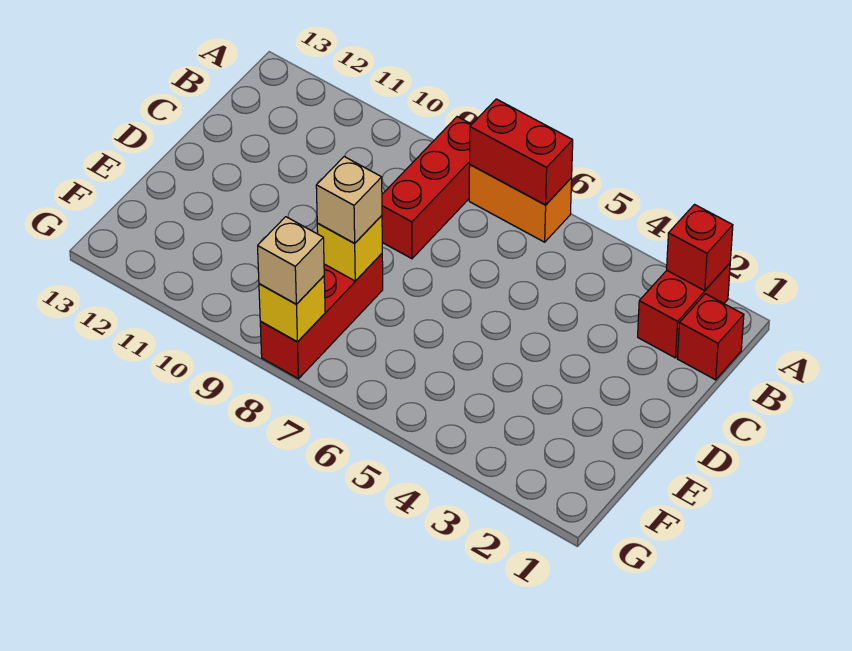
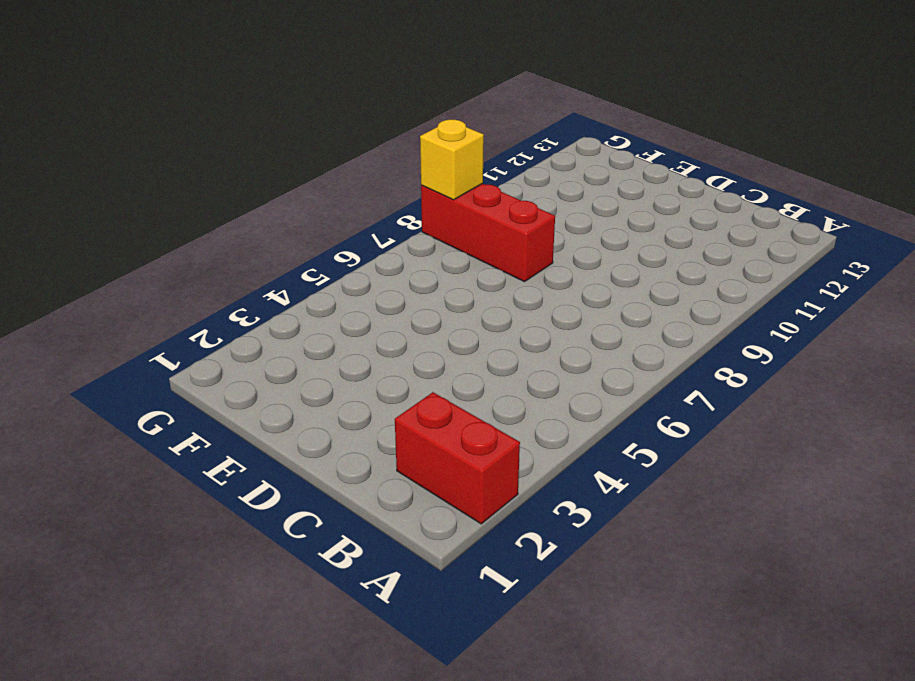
none -> orange 1x2 brick [469,165,572,242]
none -> red 1x3 brick [382,117,472,259]

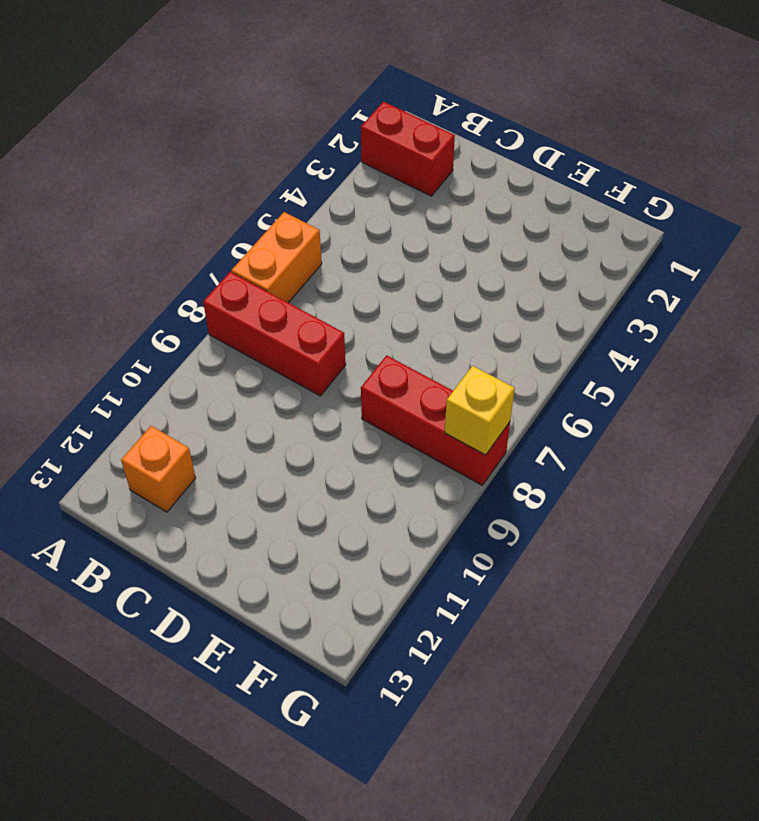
orange 1x1 brick [121,426,196,512] -> none
none -> red 1x1 brick [677,294,744,380]
none -> red 1x1 brick [667,205,733,290]

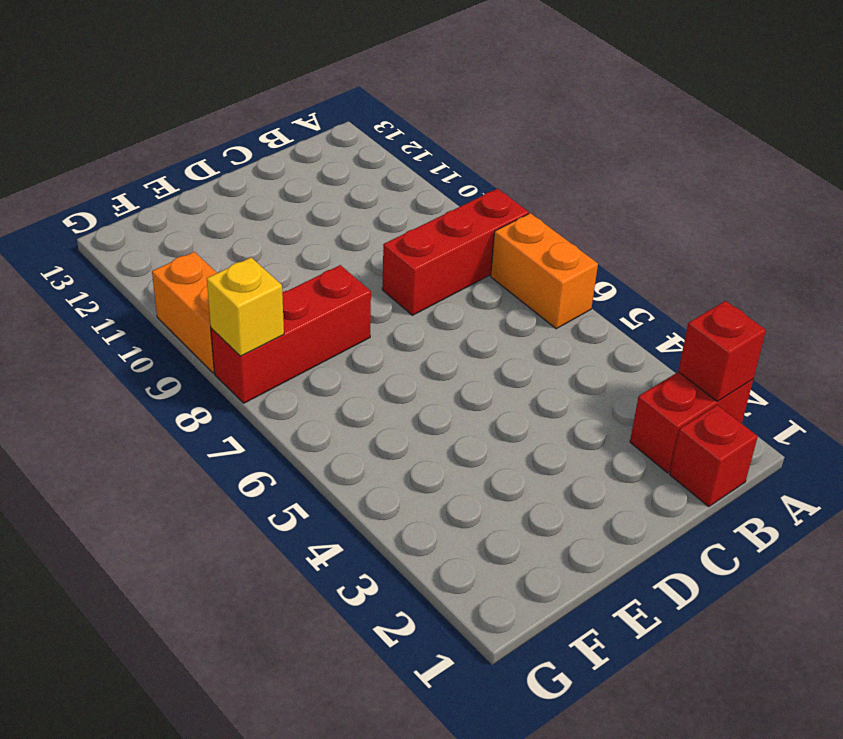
orange 1x2 brick [152,252,217,373] -> none
none -> red 1x2 brick [470,99,573,205]
none -> yellow 1x1 brick [317,216,382,281]

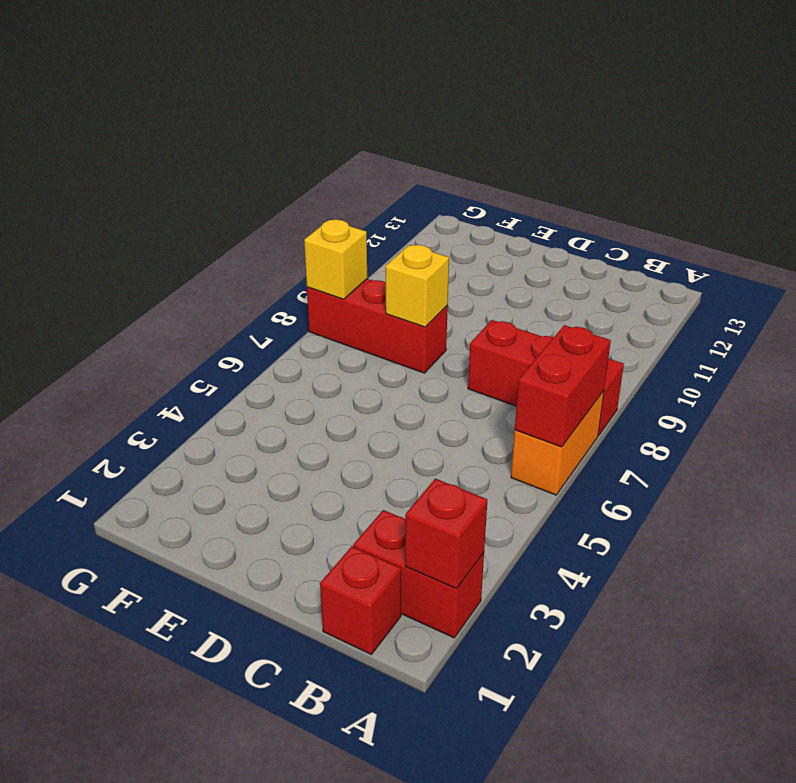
none -> tan 1x1 brick [316,156,382,243]
none -> tan 1x1 brick [258,217,324,304]

